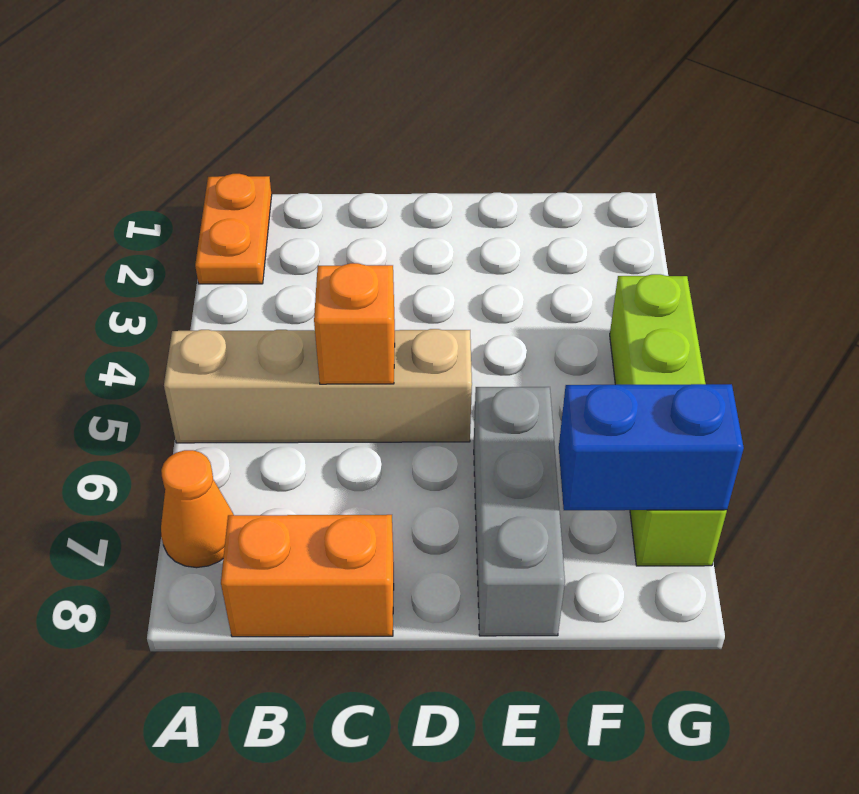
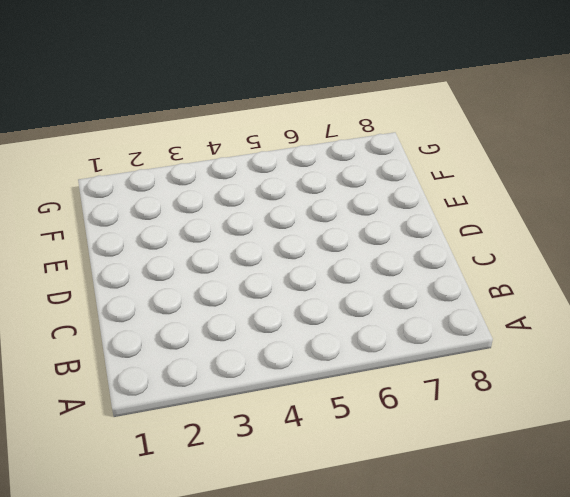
none -> orange 1x2 plate [195,174,272,284]
none -> tan 1x4 brick [164,329,472,443]

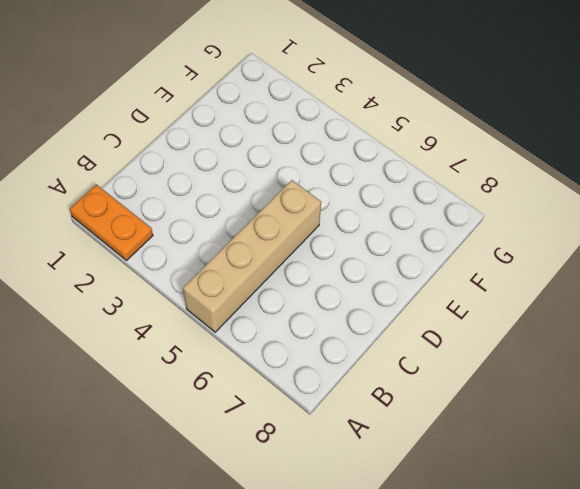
none -> orange 1x1 cone [161,450,234,568]
none -> orange 1x2 brick [221,515,394,637]

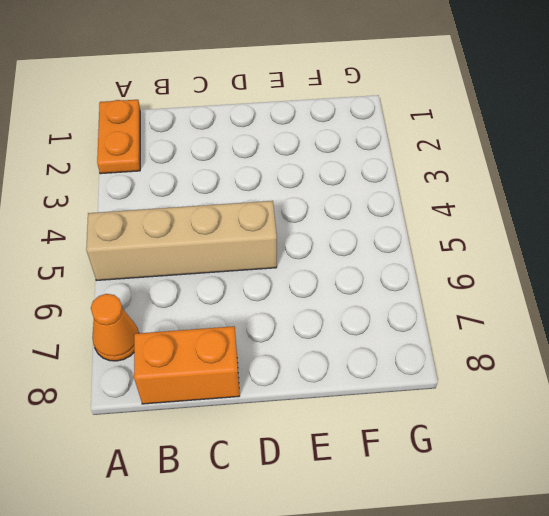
none -> grey 1x3 brick [474,387,565,636]
none -> lime 1x4 brick [610,274,727,566]

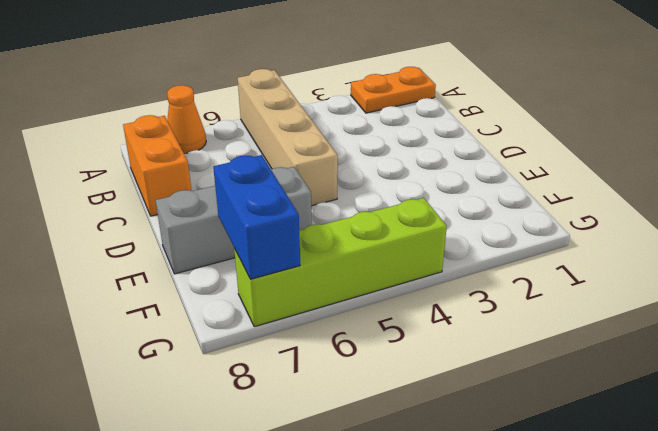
none -> orange 1x1 brick [314,263,395,384]

